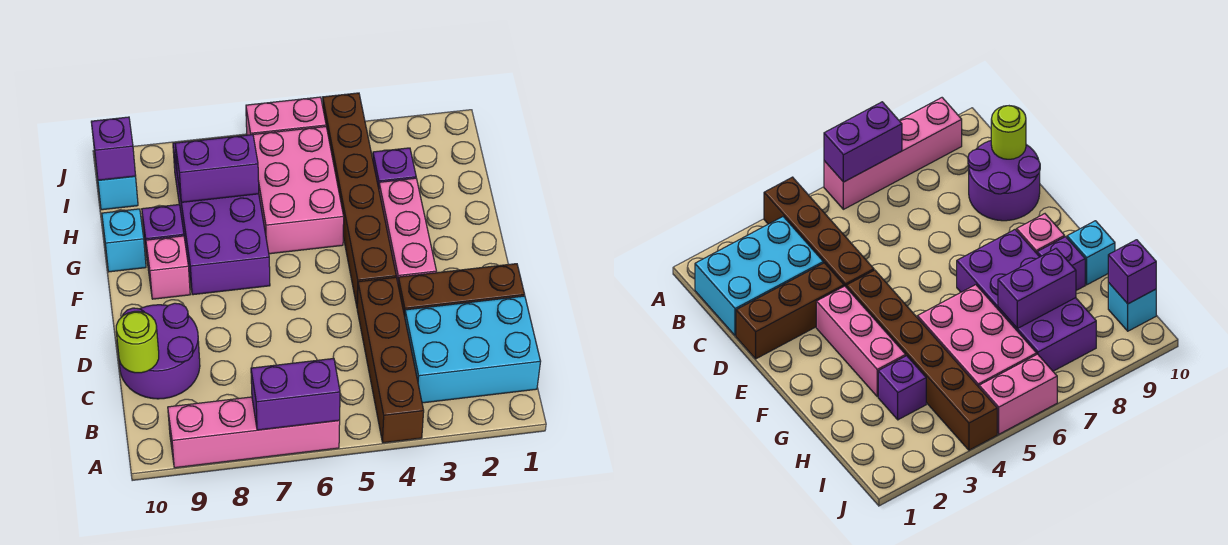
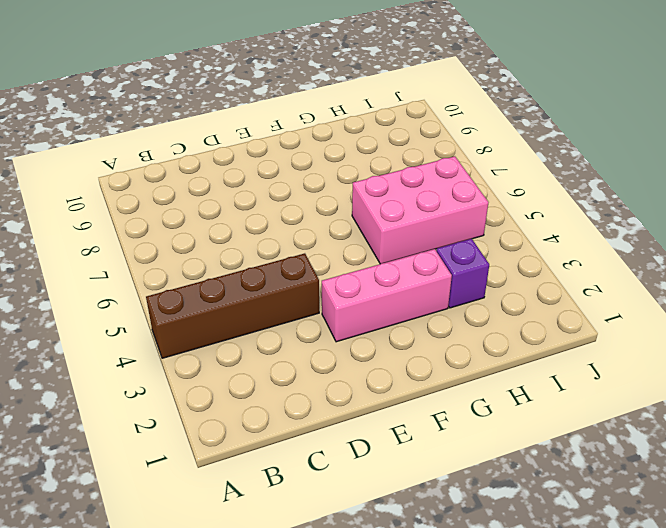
none -> pink 1x4 brick [168,397,340,468]
none -> cyan 2x3 brick [405,296,541,403]
none -> purple 2x2 round brick [117,303,200,399]

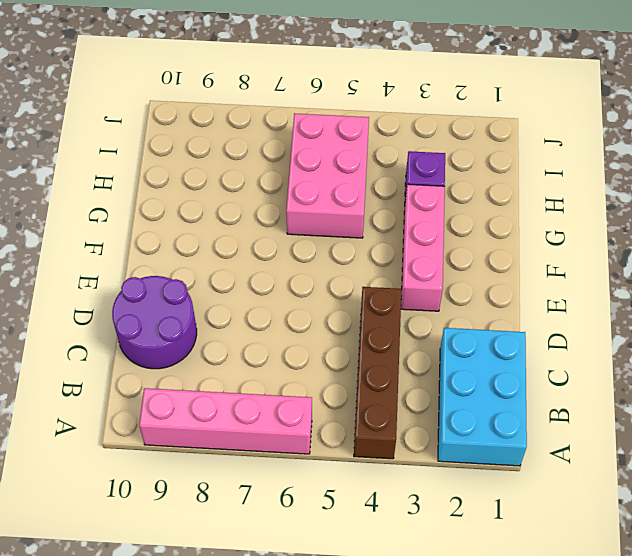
cyan 2x3 brick [438,328,527,466] -> cyan 2x3 brick turned to [405,296,541,403]
none -> brown 1x3 brick [398,264,525,316]
none -> brown 1x6 brick [323,93,396,306]
none -> purple 2x4 brick [173,136,270,295]

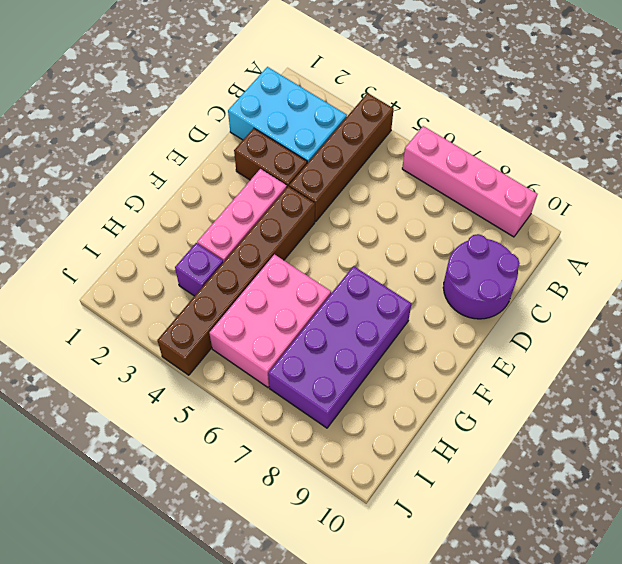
brown 1x2 brick [234,128,307,187] -> brown 1x3 brick [398,264,525,316]
none -> pink 1x1 brick [146,236,190,299]
none -> purple 1x1 brick [142,205,184,263]
none -> cyan 1x1 brick [102,209,146,272]

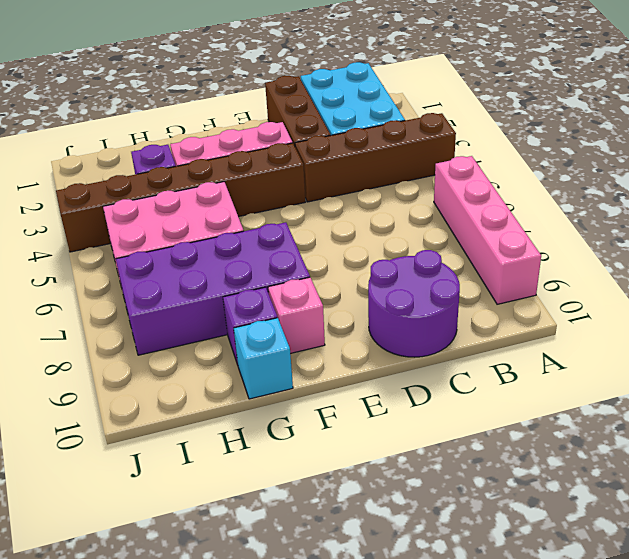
none -> cyan 1x1 brick [95,160,138,210]
none -> pink 1x2 brick [246,97,326,135]
none -> purple 1x2 brick [251,358,340,430]

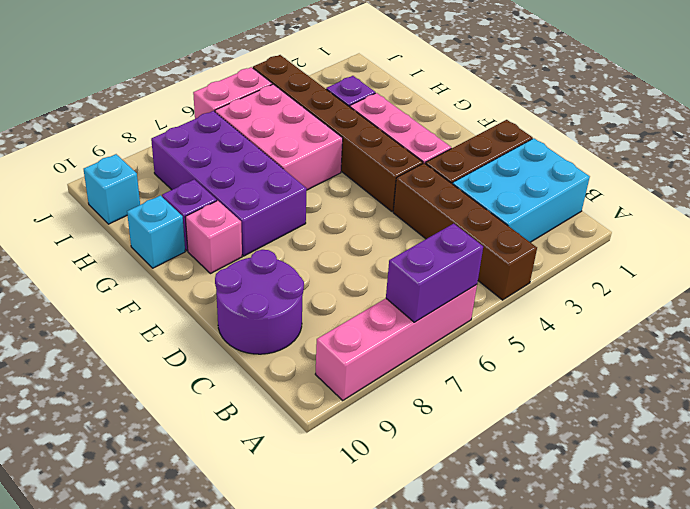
none -> lime 1x1 round brick [116,311,159,373]
none -> purple 1x2 brick [175,135,259,202]
none -> purple 1x1 brick [91,117,136,180]

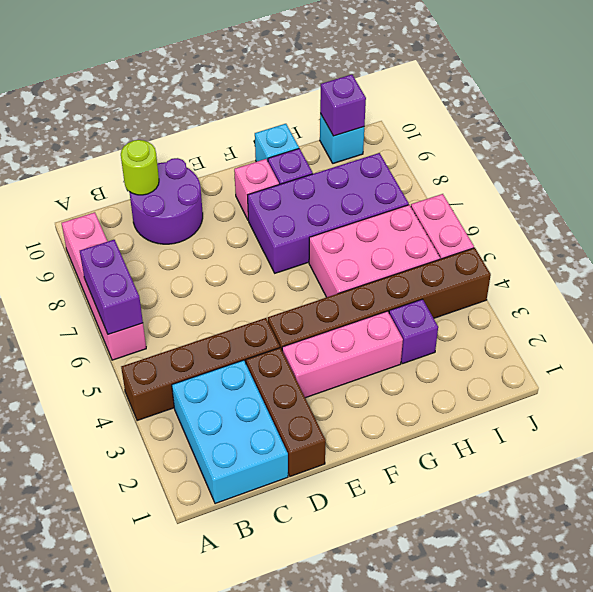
none -> purple 1x2 brick [175,135,259,202]

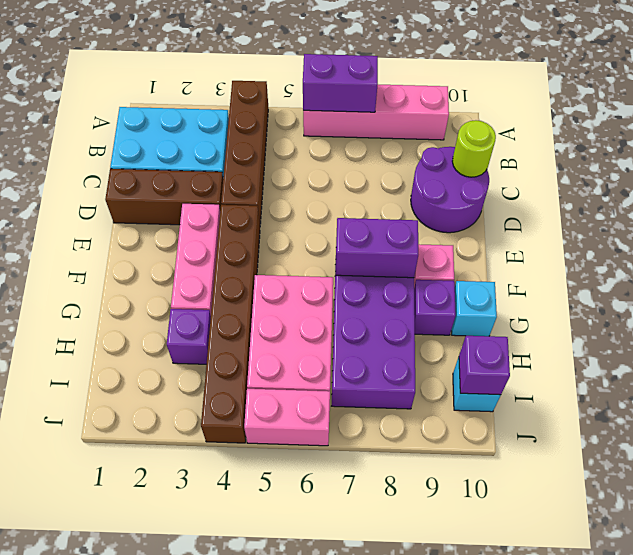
purple 1x2 brick [335,218,418,278] -> purple 1x2 brick moved to [175,135,259,202]

